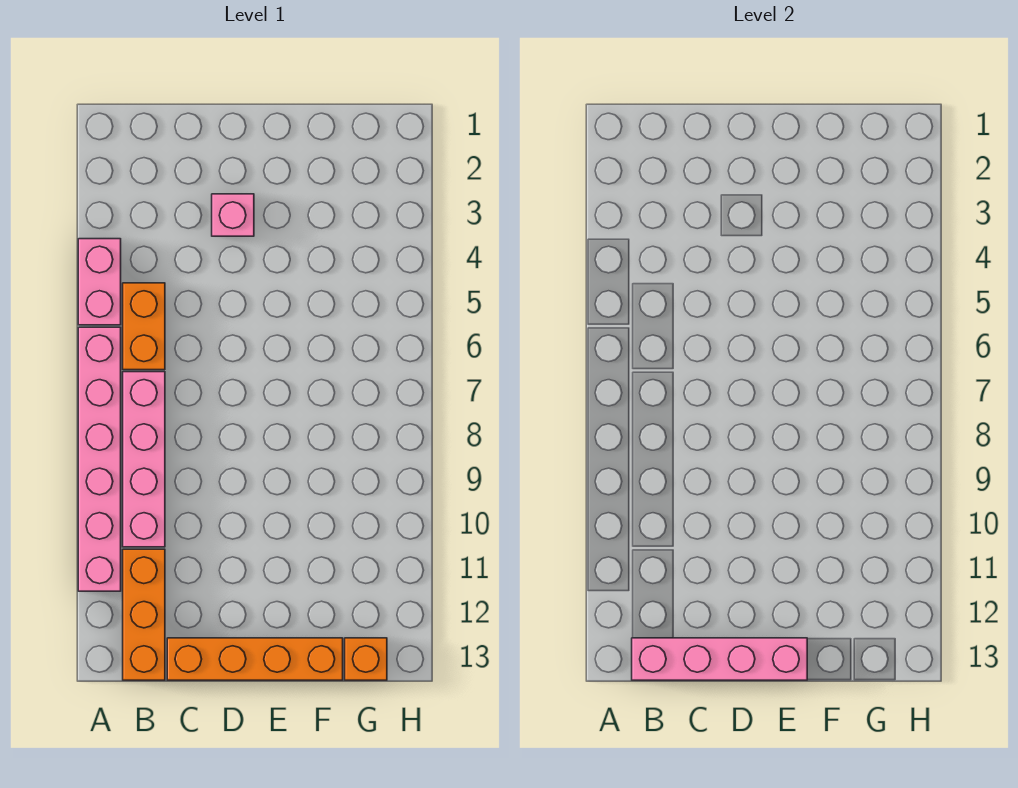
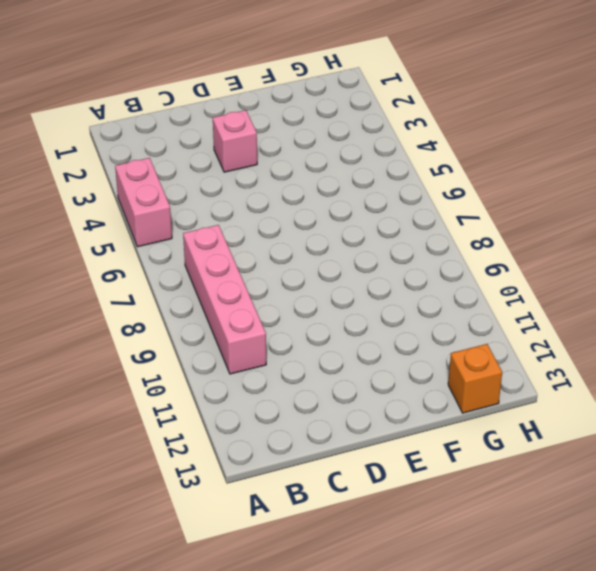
none -> pink 1x6 brick [78,327,121,591]
none -> orange 1x2 brick [123,283,165,370]

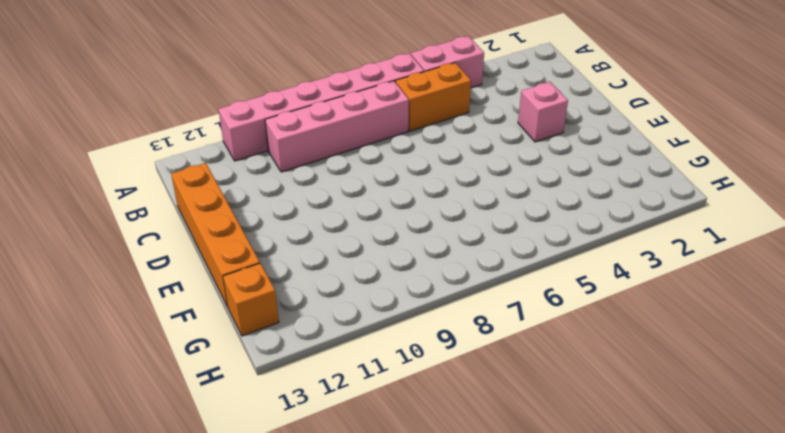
none -> orange 1x3 brick [123,549,165,680]
none -> pink 1x4 brick [632,638,807,680]

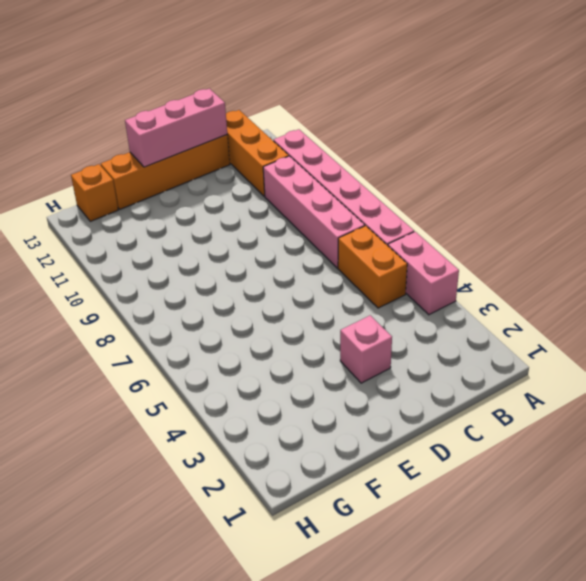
pink 1x3 brick [125,88,227,167] -> pink 1x4 brick [632,638,807,680]

